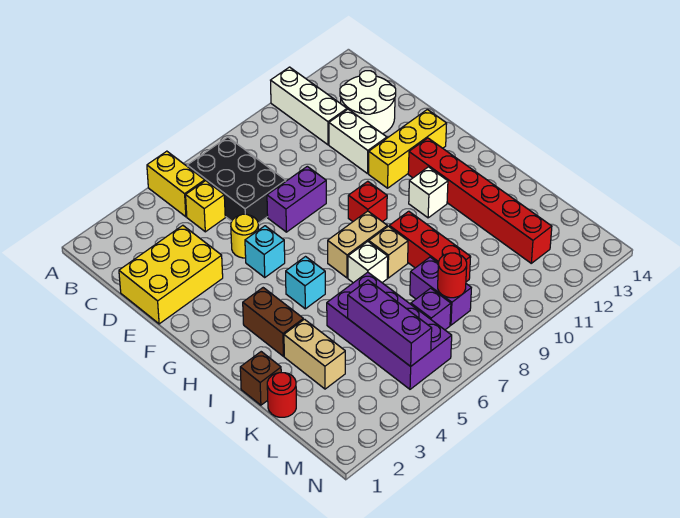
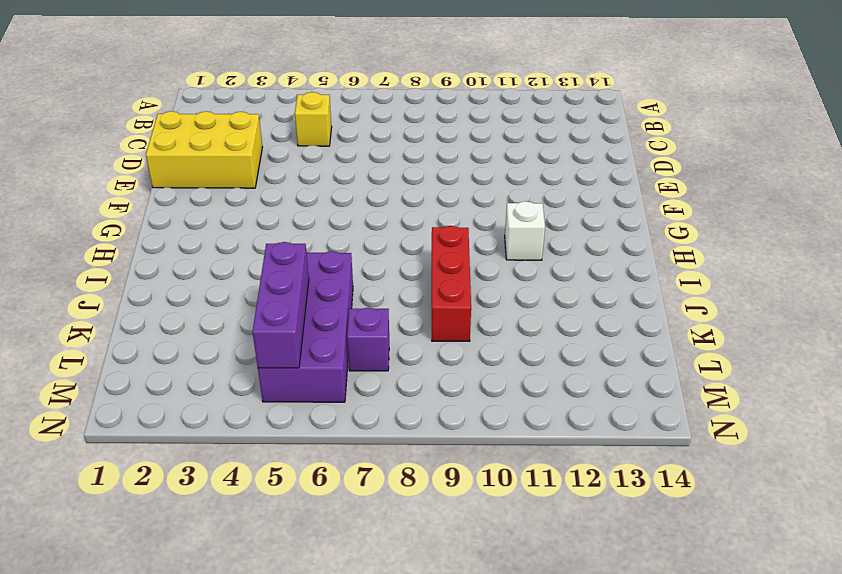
none -> yellow 1x2 brick [147,151,205,217]
none -> white 1x3 brick [271,67,347,145]
none -> black 2x3 brick [187,137,286,223]

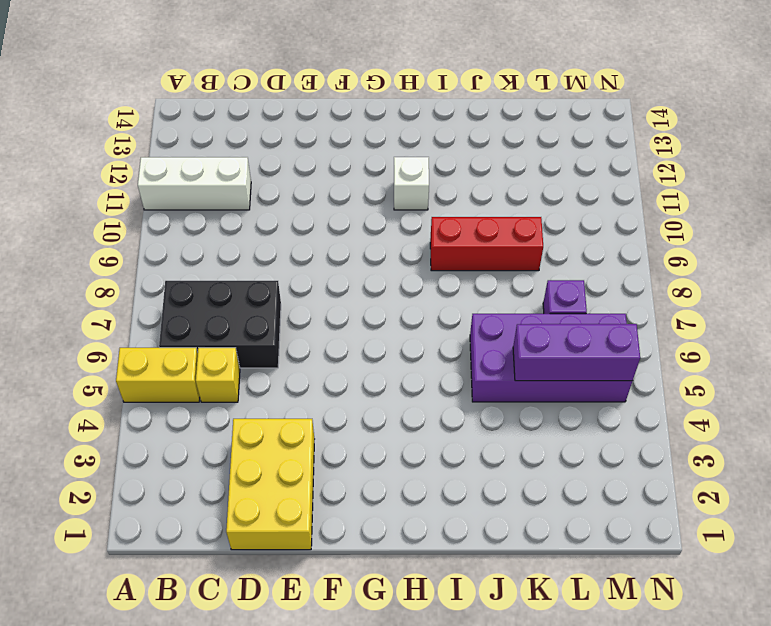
none -> white 2x2 round brick [340,71,396,134]
none -> white 1x2 brick [329,109,387,174]
none -> yellow 1x1 round brick [231,214,258,258]

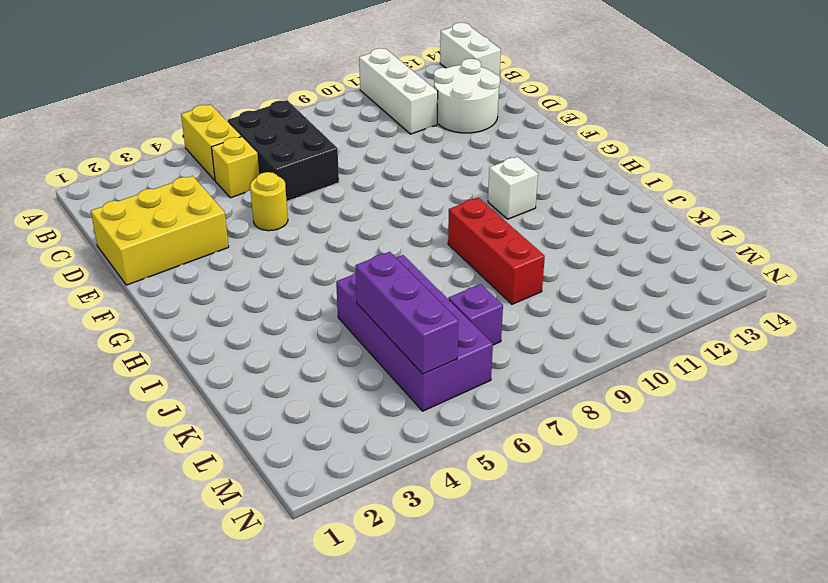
white 1x2 brick [440,23,501,77] -> white 1x2 brick moved to [329,109,387,174]
none -> purple 1x2 brick [267,166,326,232]
none -> cyan 1x1 brick [245,226,285,277]
none -> yellow 1x3 brick [369,109,447,188]

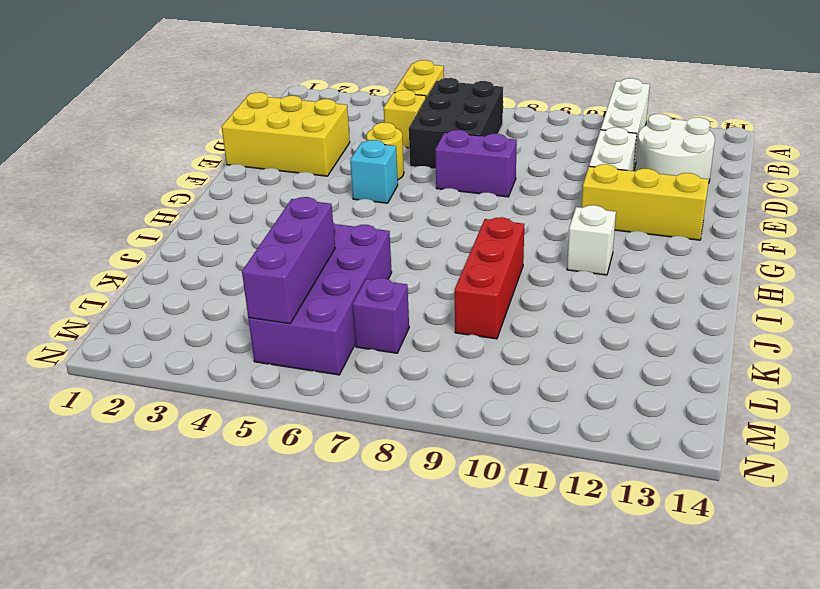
none -> red 1x1 brick [348,181,387,222]
none -> red 1x6 brick [408,138,552,263]
none -> brown 1x2 brick [243,288,303,356]

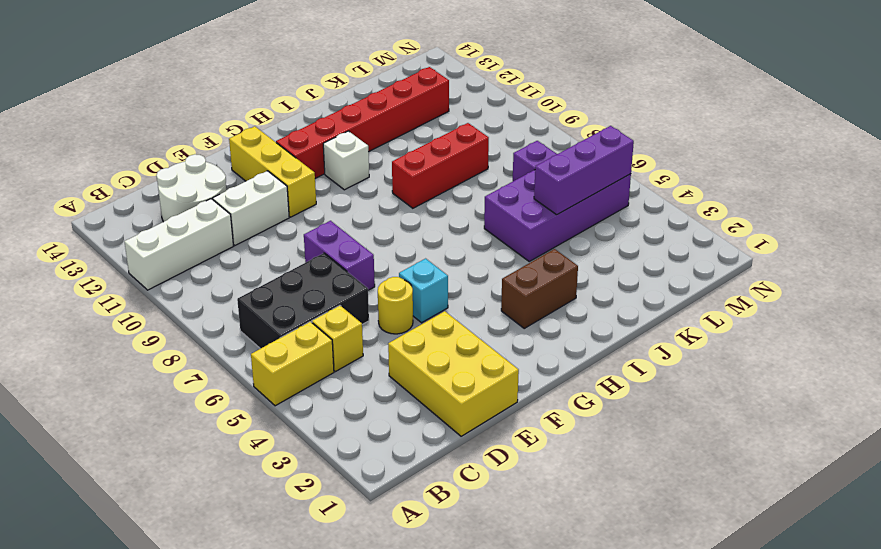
none -> red 1x1 brick [348,181,387,222]
none -> cyan 1x1 brick [286,257,325,309]
none -> tan 1x2 brick [328,211,387,278]

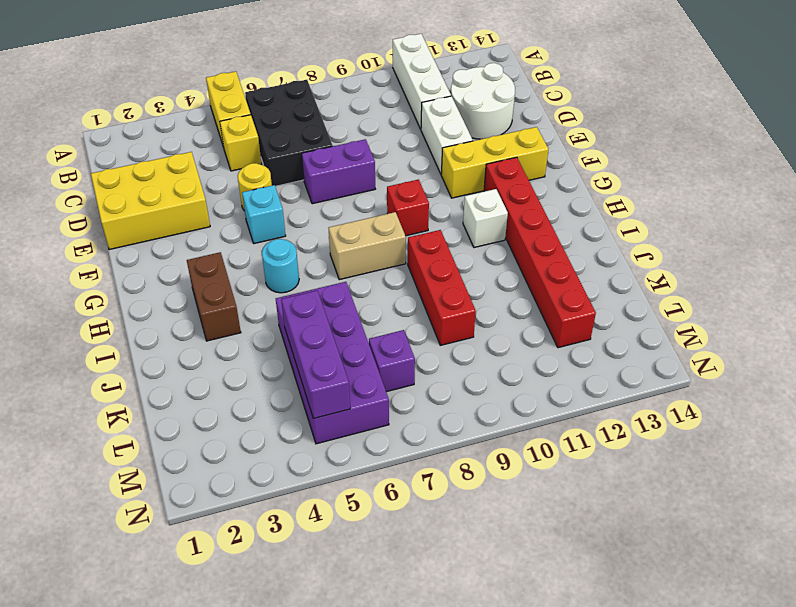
cyan 1x1 round brick [262,239,299,293] -> cyan 1x1 brick [286,257,325,309]
none -> white 1x1 brick [348,242,388,283]
none -> tan 1x1 brick [369,226,408,278]
none -> brown 1x1 brick [240,352,281,405]

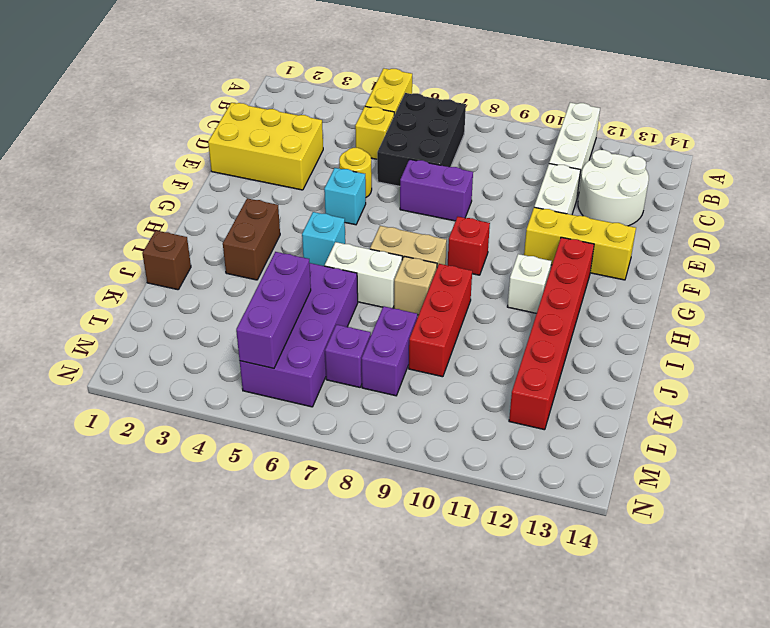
white 1x2 brick [325,242,402,308] -> white 1x1 brick [348,242,388,283]
none -> tan 1x2 brick [284,319,345,389]
none -> red 1x1 round brick [267,373,296,417]
none -> red 1x1 round brick [438,253,467,298]

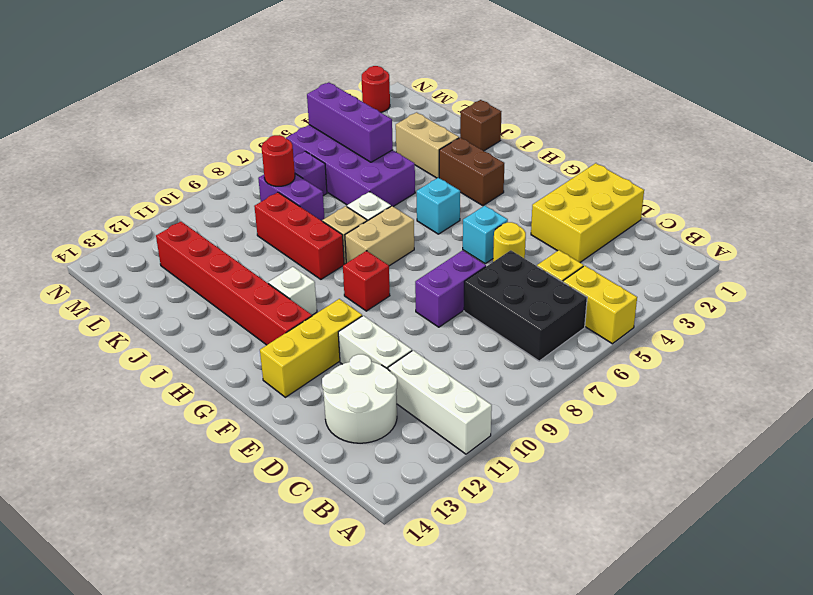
red 1x1 round brick [362,66,390,112] -> red 1x1 round brick moved to [267,373,296,417]

